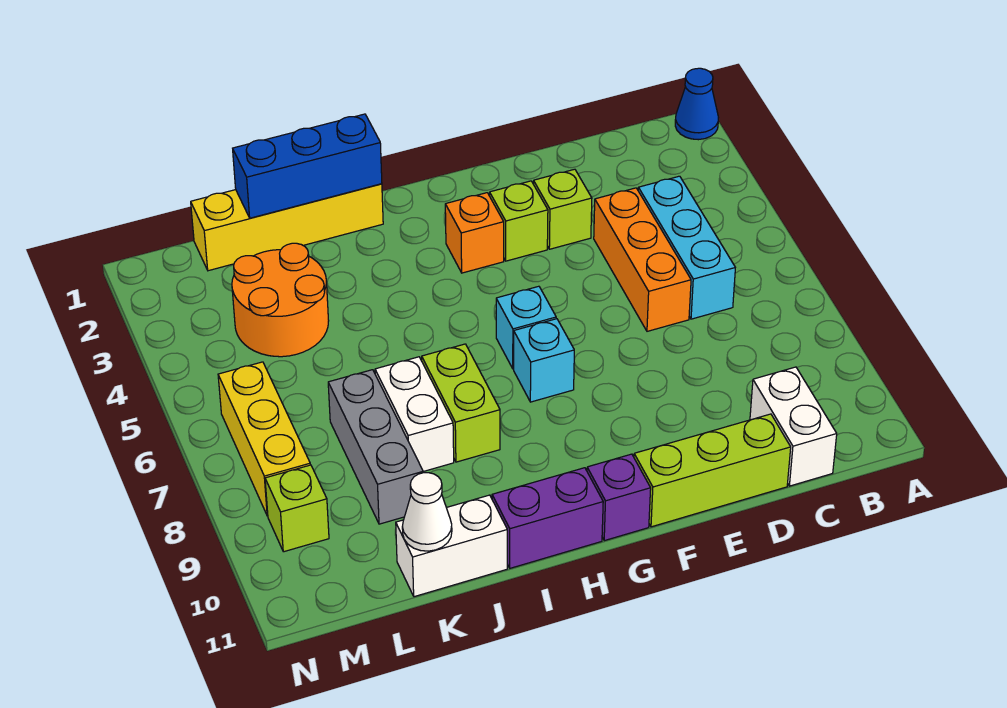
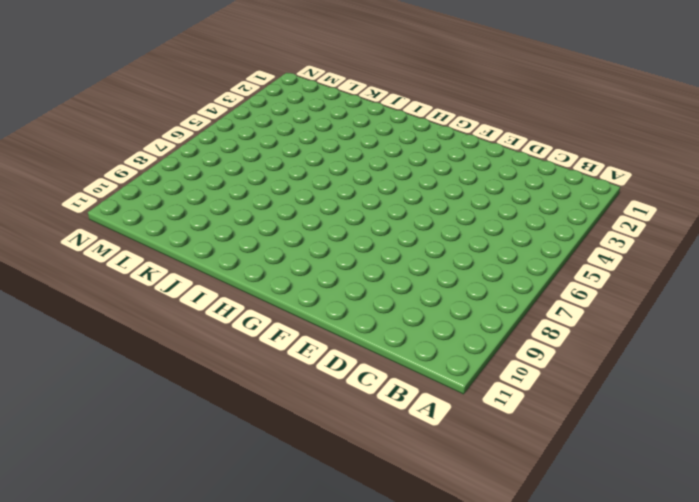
none -> blue 1x1 cone [675,68,719,140]
none -> cyan 1x3 brick [638,176,735,319]
none -> white 1x2 brick [750,367,837,486]

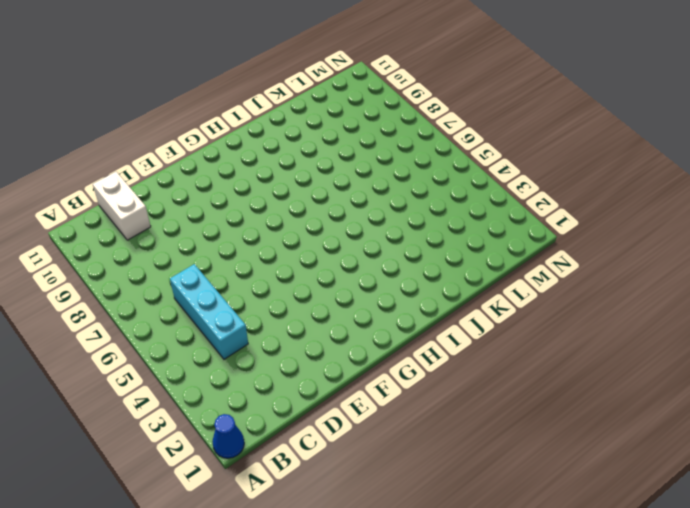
none -> orange 1x3 brick [594,188,691,331]
none -> lime 1x3 brick [634,414,791,527]
none -> lime 1x1 brick [533,169,592,249]

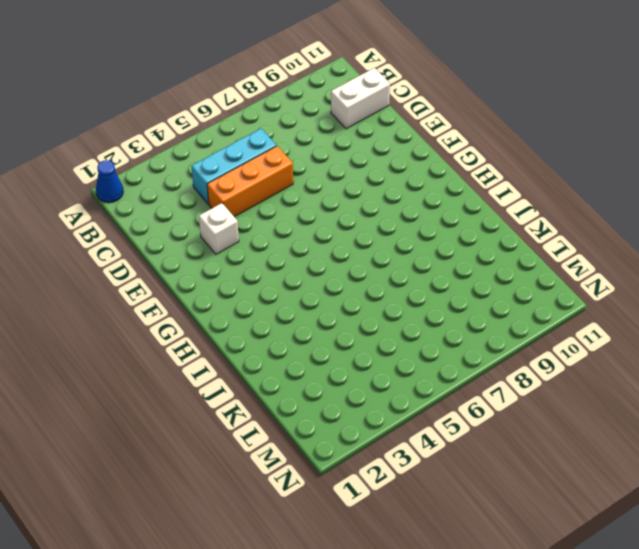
white 1x1 brick [199,203,239,254] -> lime 1x1 brick [533,169,592,249]
none -> lime 1x3 brick [634,414,791,527]
none -> lime 1x1 brick [490,181,548,261]
none -> orange 1x1 brick [445,193,504,273]

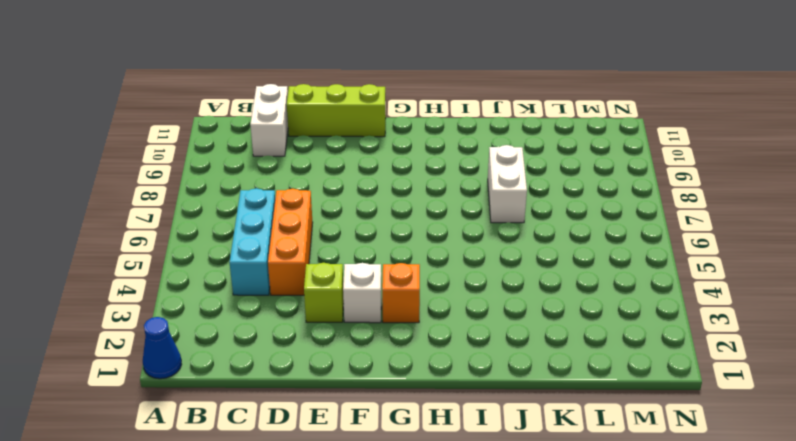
white 1x1 brick [343,263,381,323] -> lime 1x1 brick [490,181,548,261]
none -> cyan 1x1 brick [496,286,556,369]
none -> cyan 1x1 brick [514,319,574,402]
none -> purple 1x1 brick [587,454,651,541]

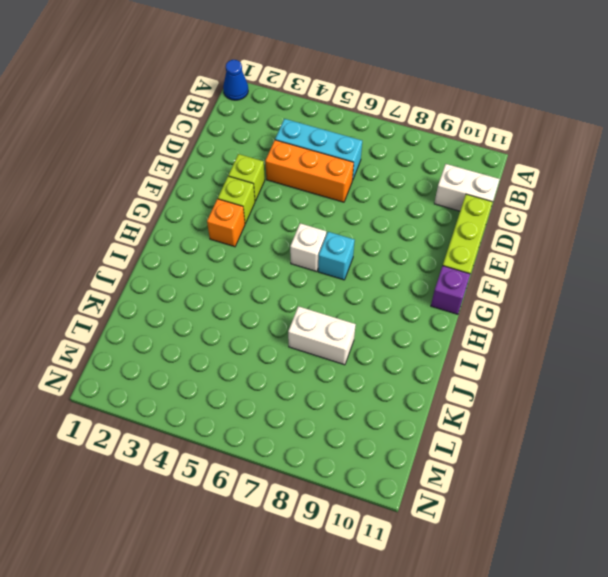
white 1x1 brick [290,223,326,272] -> cyan 1x1 brick [496,286,556,369]
none -> purple 1x2 brick [492,468,603,568]
none -> yellow 1x4 brick [191,184,383,271]
none -> lime 1x2 brick [422,344,500,462]

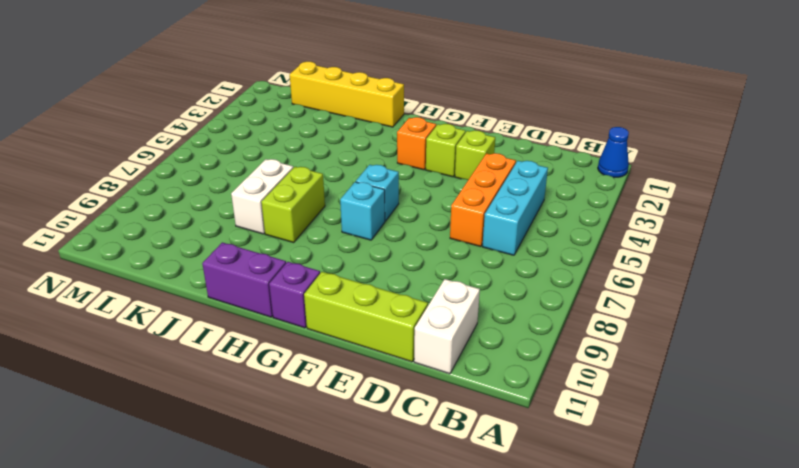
none -> white 1x2 brick [396,495,507,597]
none -> orange 2x2 round brick [232,243,329,357]
none -> grey 1x3 brick [328,370,423,524]

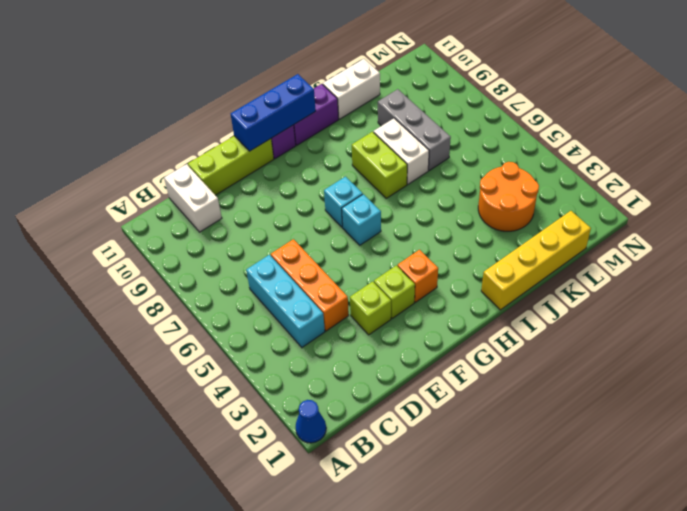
blue 1x3 brick [231,74,316,151] -> blue 1x3 brick moved to [233,114,382,218]
none -> yellow 1x3 brick [218,362,310,516]
none -> lime 1x1 brick [265,465,329,552]
none -> white 1x1 cone [402,473,452,551]

